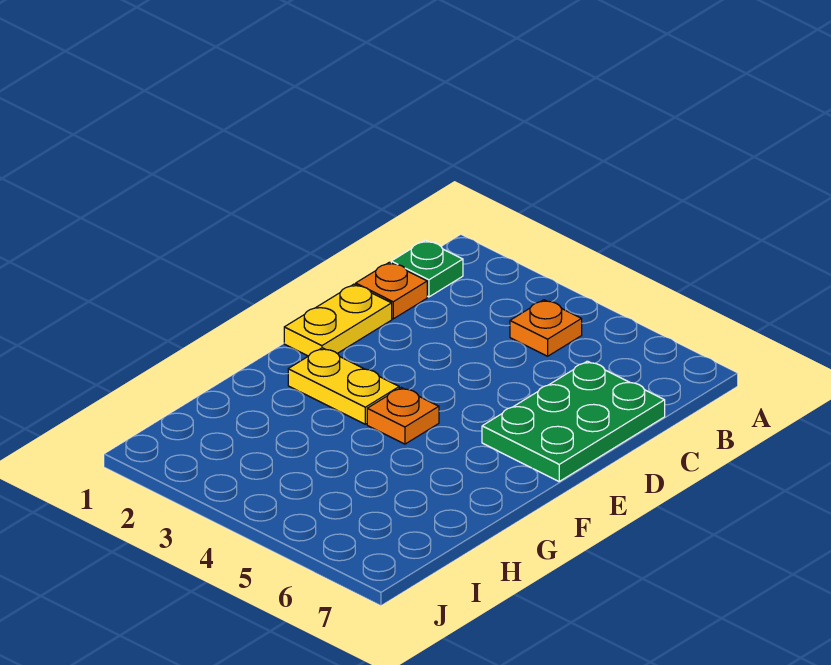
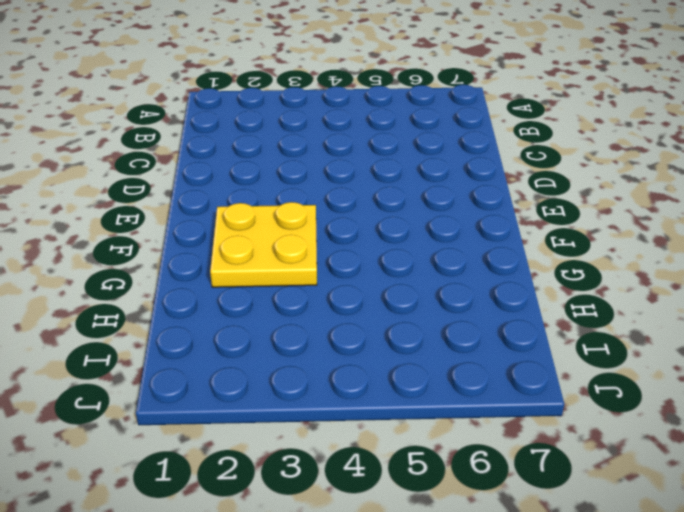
yellow 2x2 plate [210,202,317,287] -> yellow 1x2 plate [288,348,399,424]
none -> green 1x1 plate [391,240,463,297]
none -> orange 1x1 plate [510,300,582,356]

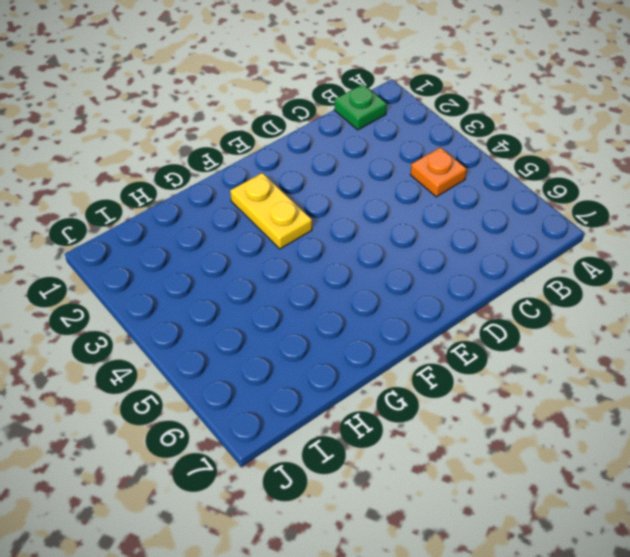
none -> orange 1x1 plate [356,262,427,319]
none -> green 2x3 plate [482,361,665,481]

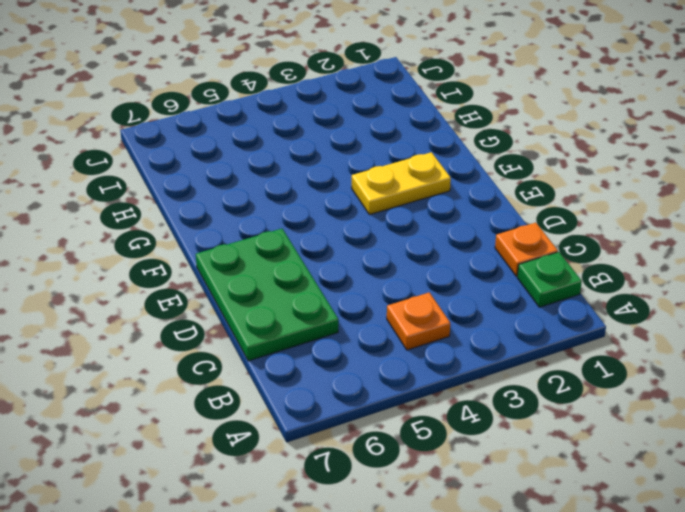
none -> yellow 1x2 plate [284,284,392,356]
none -> orange 1x1 plate [367,388,439,444]

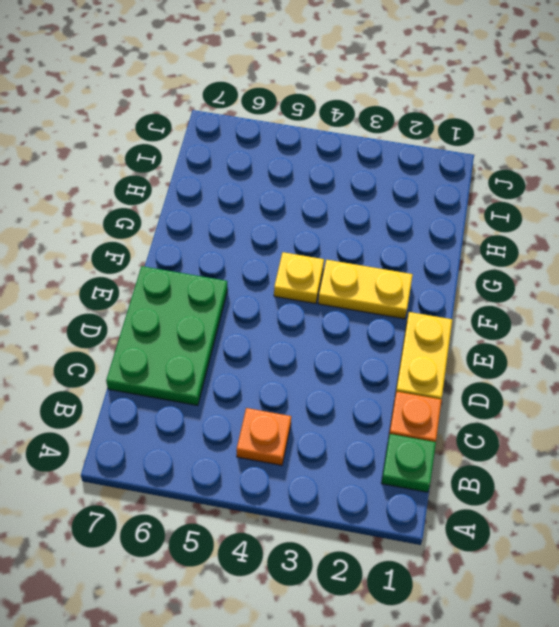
yellow 1x1 plate [274,252,324,304] -> orange 1x1 plate [367,388,439,444]

